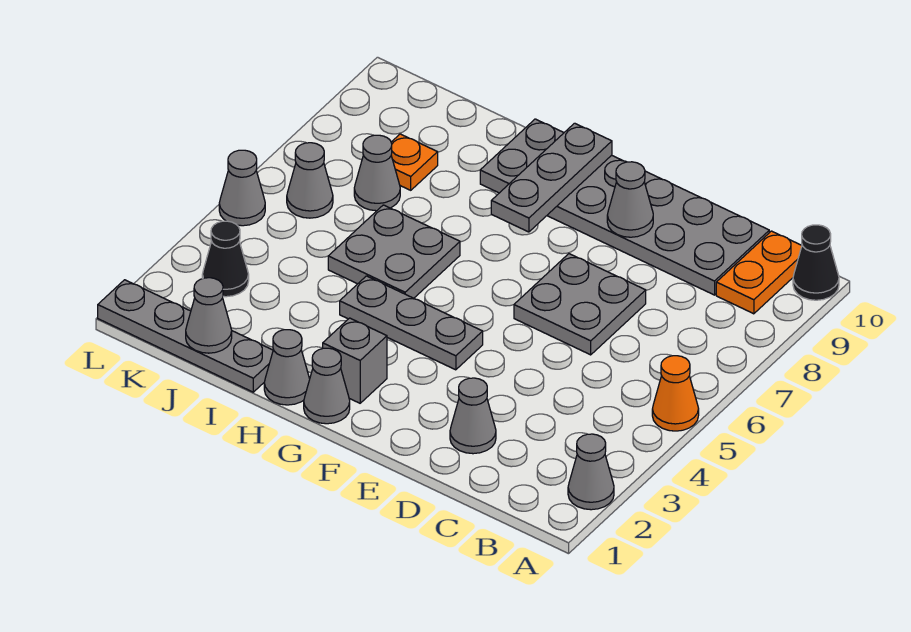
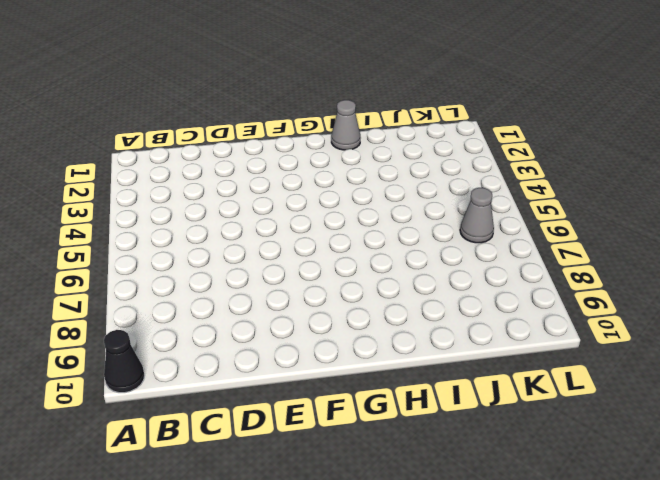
none -> grey 1x1 cone [568,434,614,510]
none -> orange 1x1 cone [652,356,699,431]
none -> orange 1x2 plate [716,231,802,314]

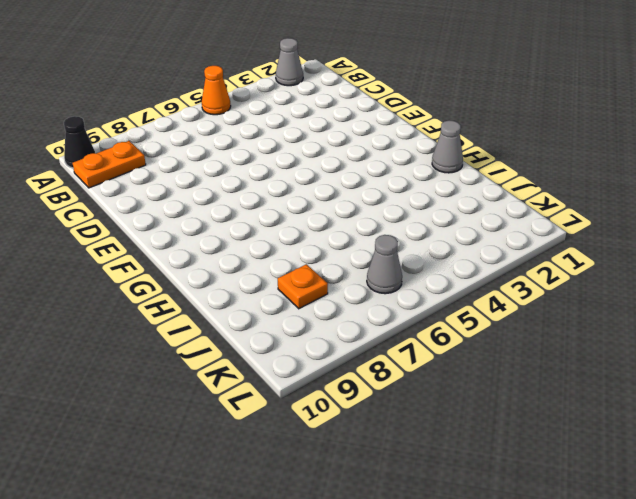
none -> grey 2x6 plate [480,119,769,295]
none -> grey 1x1 cone [450,378,496,454]
none -> grey 2x2 plate [514,254,646,355]

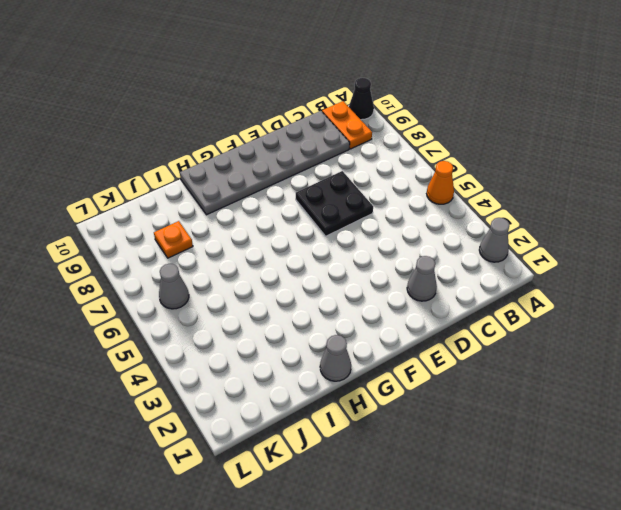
black 2x2 plate [296,171,373,236] -> grey 2x2 plate [514,254,646,355]
none -> grey 1x3 plate [340,276,483,370]
none -> grey 1x1 cone [304,348,350,424]
none -> grey 1x1 brick [323,318,387,403]

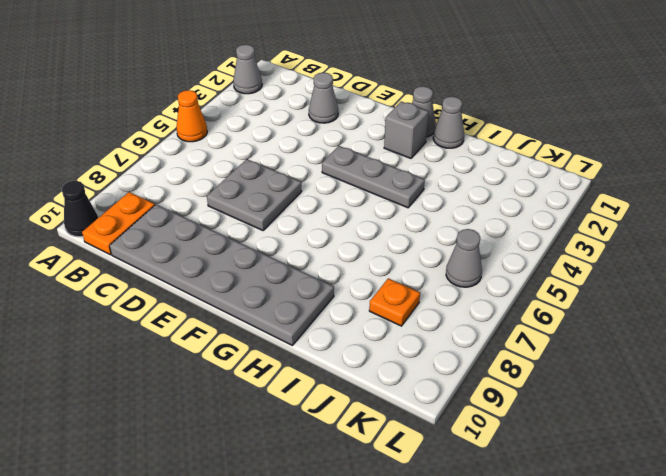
none -> grey 2x2 plate [328,205,460,298]
none -> grey 1x4 plate [98,280,273,392]
none -> grey 1x1 cone [354,135,400,211]

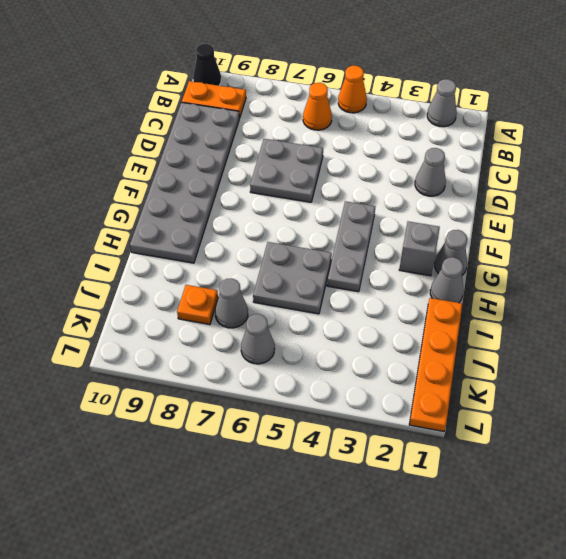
orange 1x1 cone [303,83,332,130] -> none
orange 1x4 plate [409,298,463,432] -> grey 1x4 plate [98,280,273,392]
none -> black 1x1 cone [202,221,249,297]
none -> grey 1x1 cone [219,150,265,226]
none -> grey 1x1 cone [607,162,653,237]

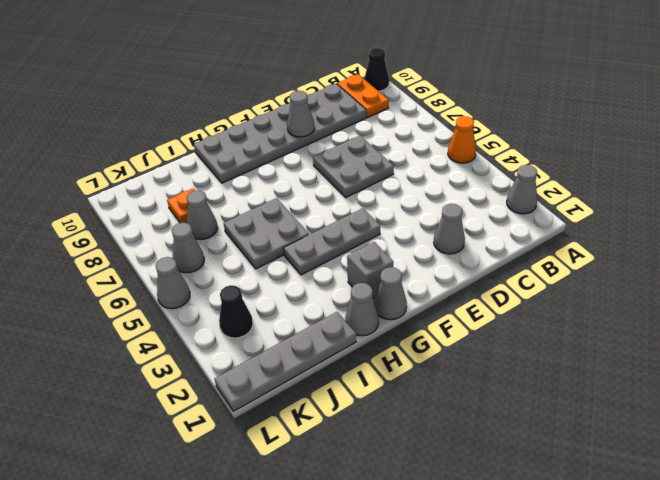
none -> grey 1x3 plate [491,123,612,232]
none -> grey 1x1 cone [186,278,232,353]

